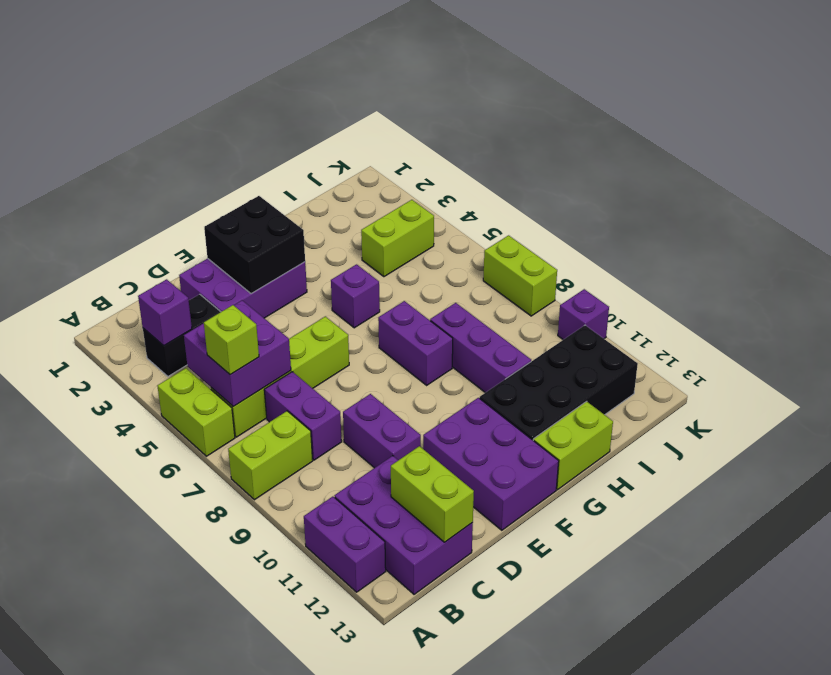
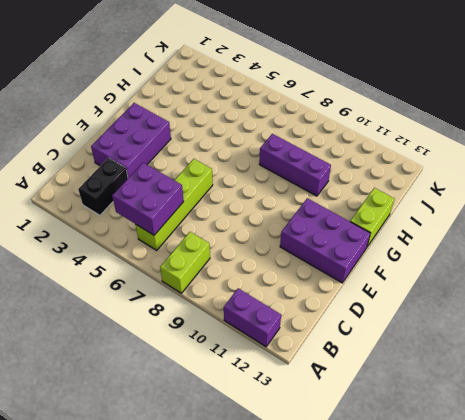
none -> lime 1x2 brick [157,368,235,456]
none -> purple 2x3 brick [335,456,473,594]
none -> purple 1x2 brick [264,372,342,460]

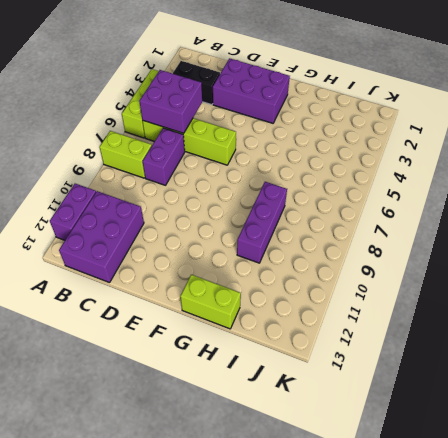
lime 1x3 brick [122,69,159,138] -> lime 1x2 brick [157,368,235,456]
none -> purple 1x2 brick [343,394,421,468]
none -> purple 2x3 brick [423,398,559,530]
none -> purple 1x1 brick [331,264,380,328]

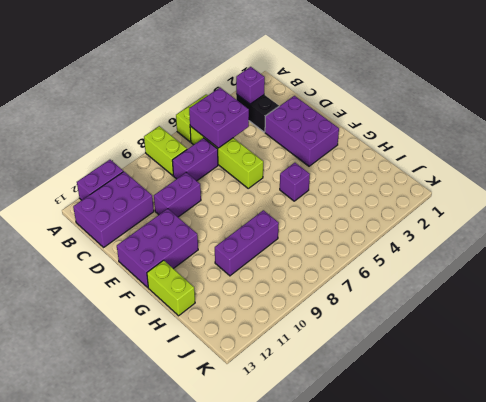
none -> purple 1x2 brick [378,301,453,385]
none -> black 2x4 brick [480,325,638,440]
none -> lime 1x2 brick [361,200,434,277]

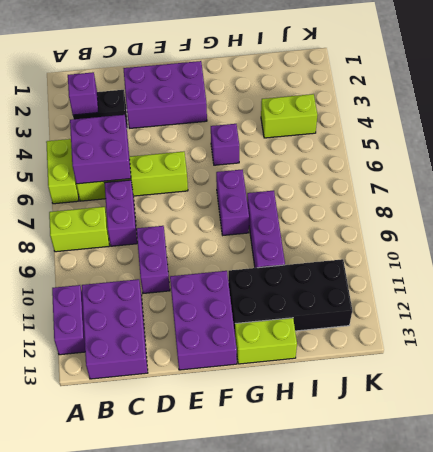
none -> lime 1x2 brick [483,235,557,316]
none -> purple 1x1 brick [558,289,609,340]
none -> lime 1x2 brick [391,446,474,542]

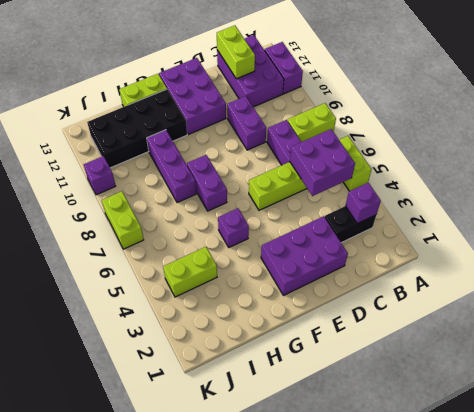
none -> black 2x2 brick [204,196,305,294]
none -> lime 1x1 brick [203,305,259,375]

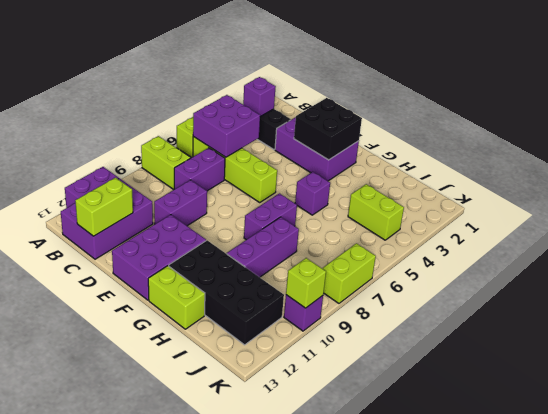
lime 1x1 brick [286,258,326,308] -> lime 1x1 brick moved to [203,305,259,375]

